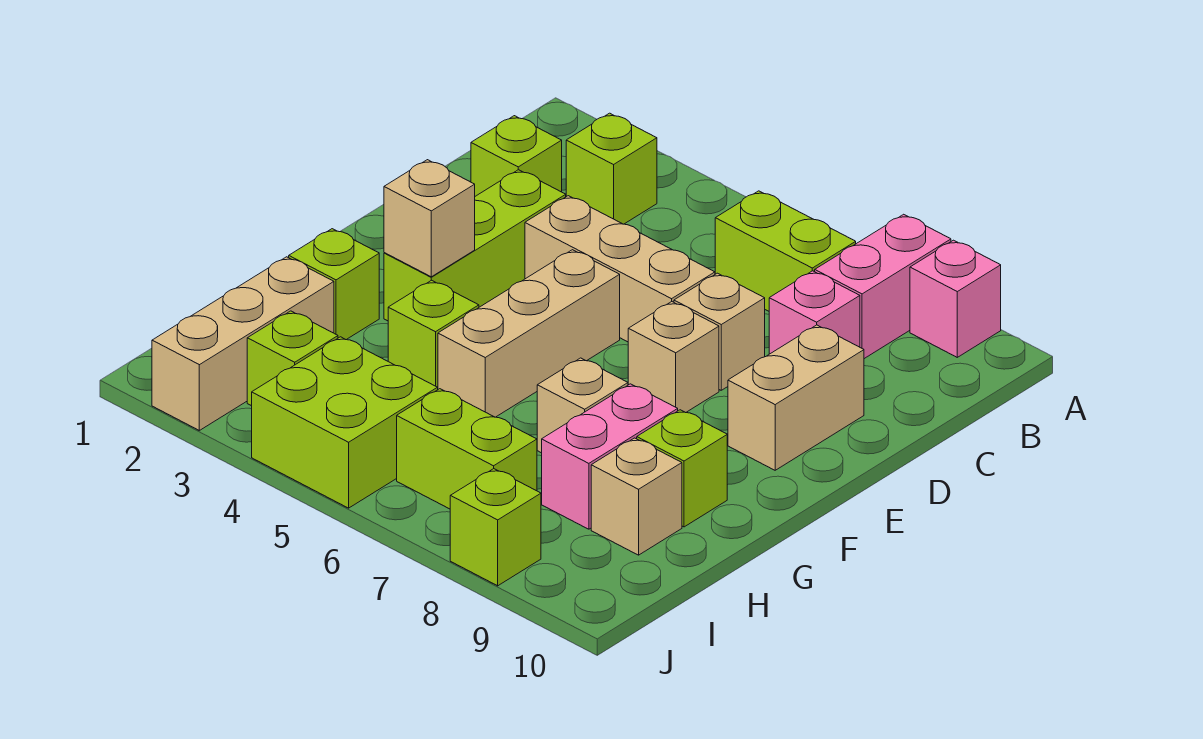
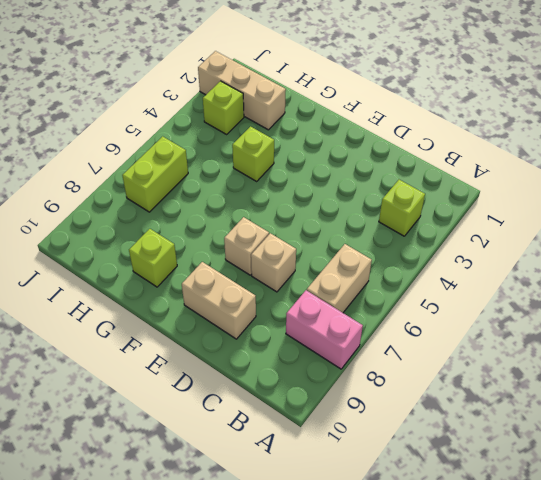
tan 1x2 brick [307,244,372,313] -> lime 1x2 brick [715,191,856,311]
none -> pink 1x1 brick [910,240,1001,357]
none -> lime 1x1 brick [471,116,562,196]
none -> pink 1x1 brick [769,271,860,354]

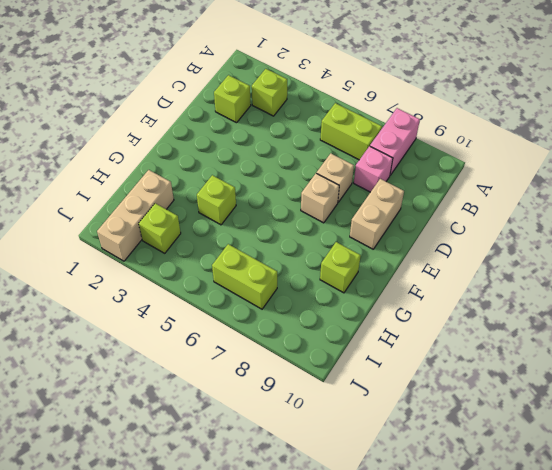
none -> pink 1x1 brick [910,240,1001,357]
none -> lime 1x3 brick [384,170,566,321]
none -> tan 1x3 brick [525,196,715,342]

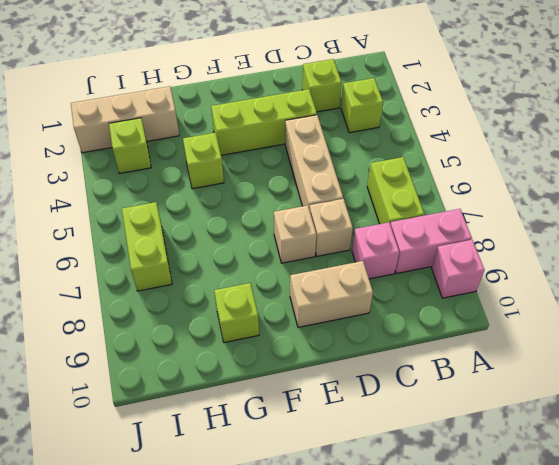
none -> tan 1x3 brick [438,250,620,417]
none -> lime 1x1 brick [289,229,379,340]
none -> tan 1x1 brick [537,358,628,453]

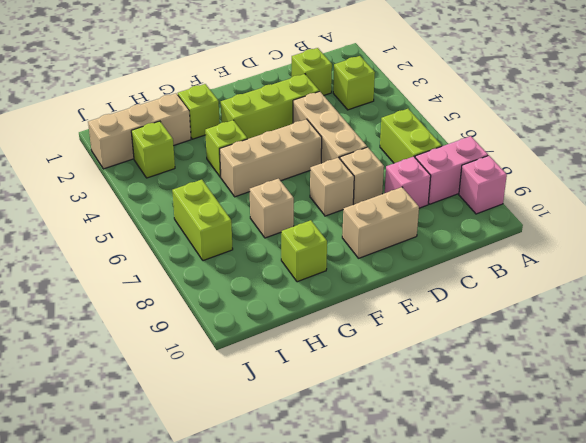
none -> pink 1x2 brick [542,384,678,529]
none -> tan 1x1 brick [591,438,682,555]
none -> lime 2x2 brick [252,337,438,508]

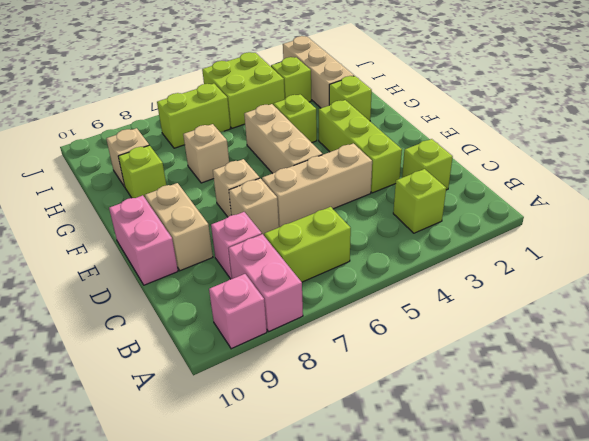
pink 1x2 brick [109,195,178,285] -> pink 1x2 brick moved to [542,384,678,529]
none -> lime 1x1 brick [450,469,541,586]
none -> tan 1x1 brick [384,160,475,277]

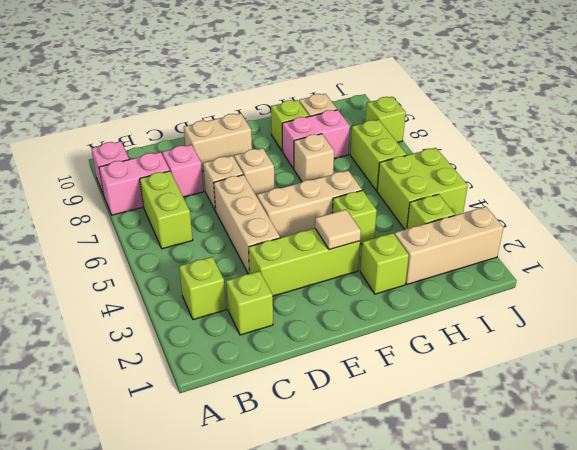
tan 1x1 tile [315,210,361,250] -> tan 1x1 brick [384,160,475,277]

